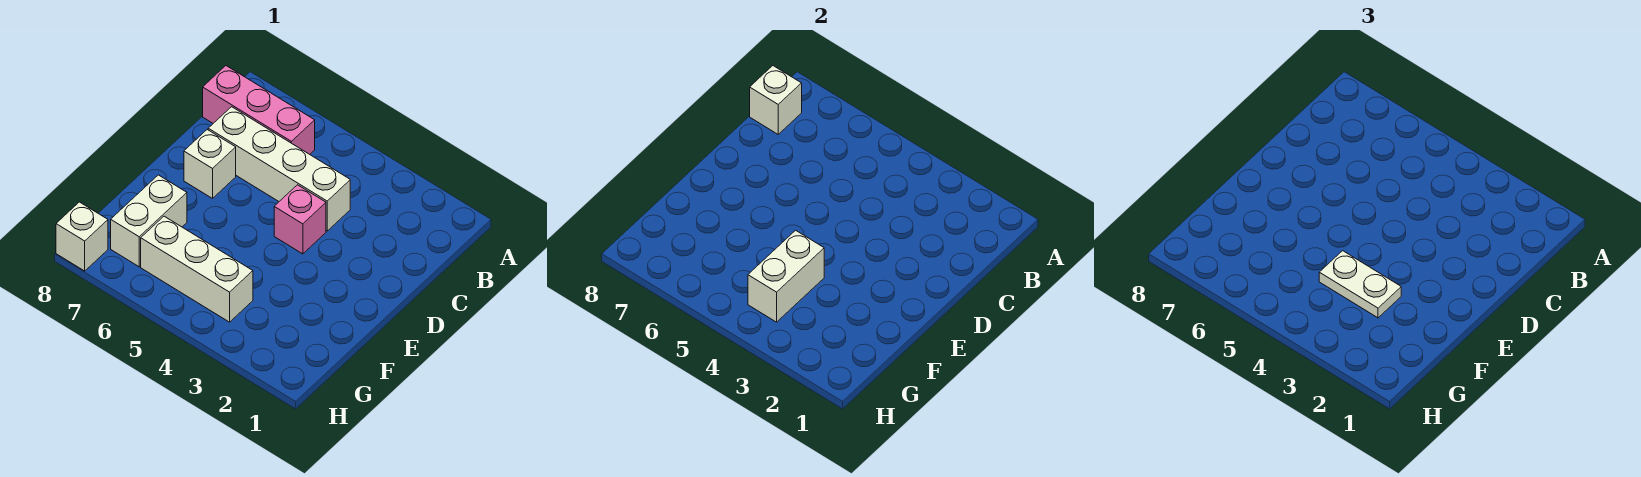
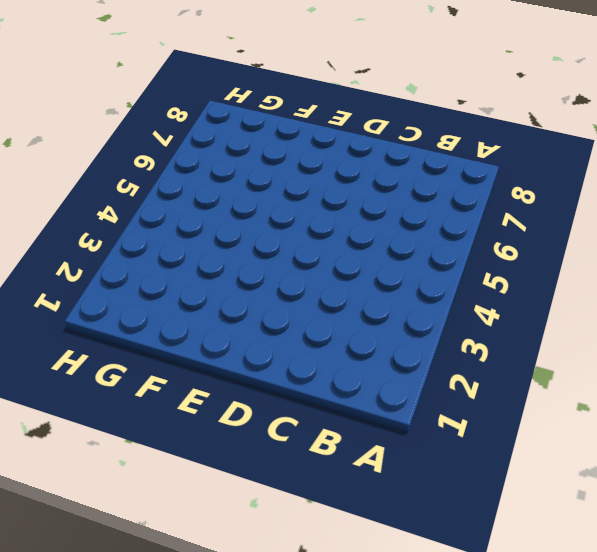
none -> pink 1x3 brick [203,66,315,154]
none -> white 1x4 brick [208,107,350,231]

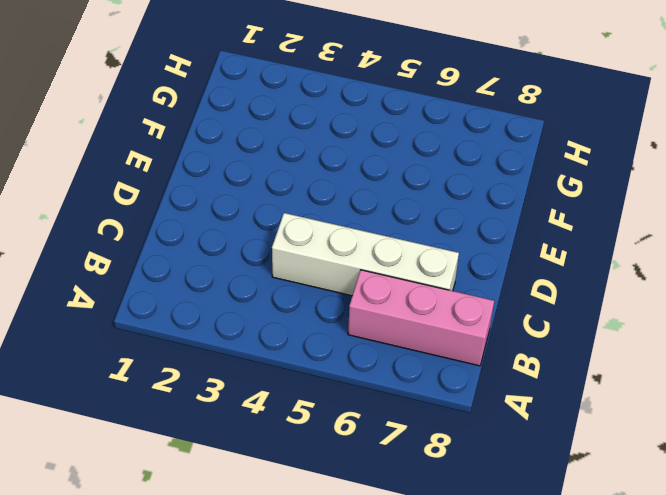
none -> pink 1x1 brick [274,185,326,254]
none -> white 1x1 brick [184,130,236,198]

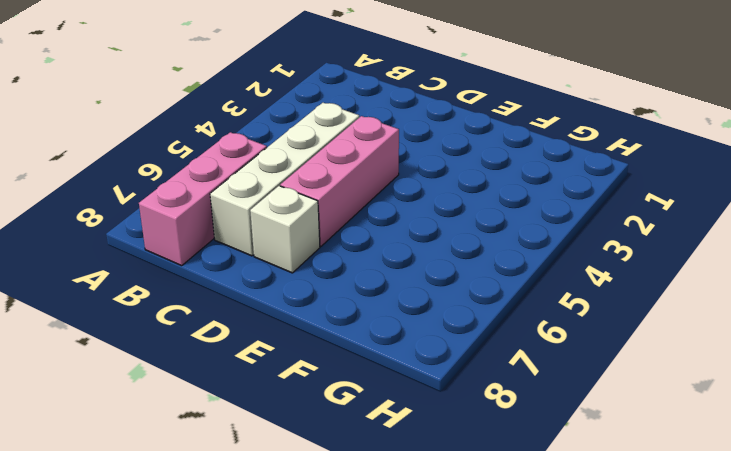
pink 1x3 brick [280,116,399,246] -> pink 1x1 brick [274,185,326,254]
none -> white 1x2 brick [111,175,187,267]
none -> white 1x3 brick [141,216,253,322]

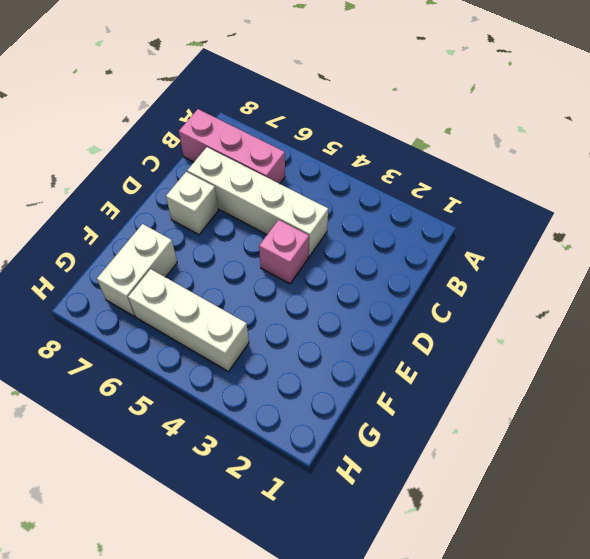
none -> white 1x1 brick [56,202,108,271]
none -> white 1x1 brick [750,66,802,134]

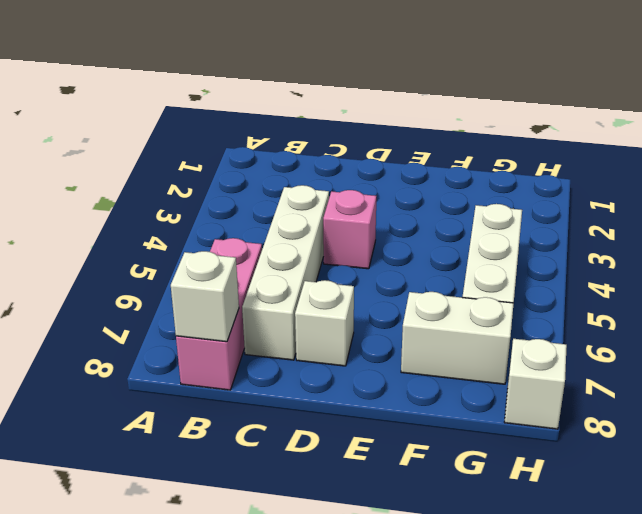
none -> white 1x2 brick [748,230,824,322]
none -> white 1x2 plate [1319,251,1401,318]

